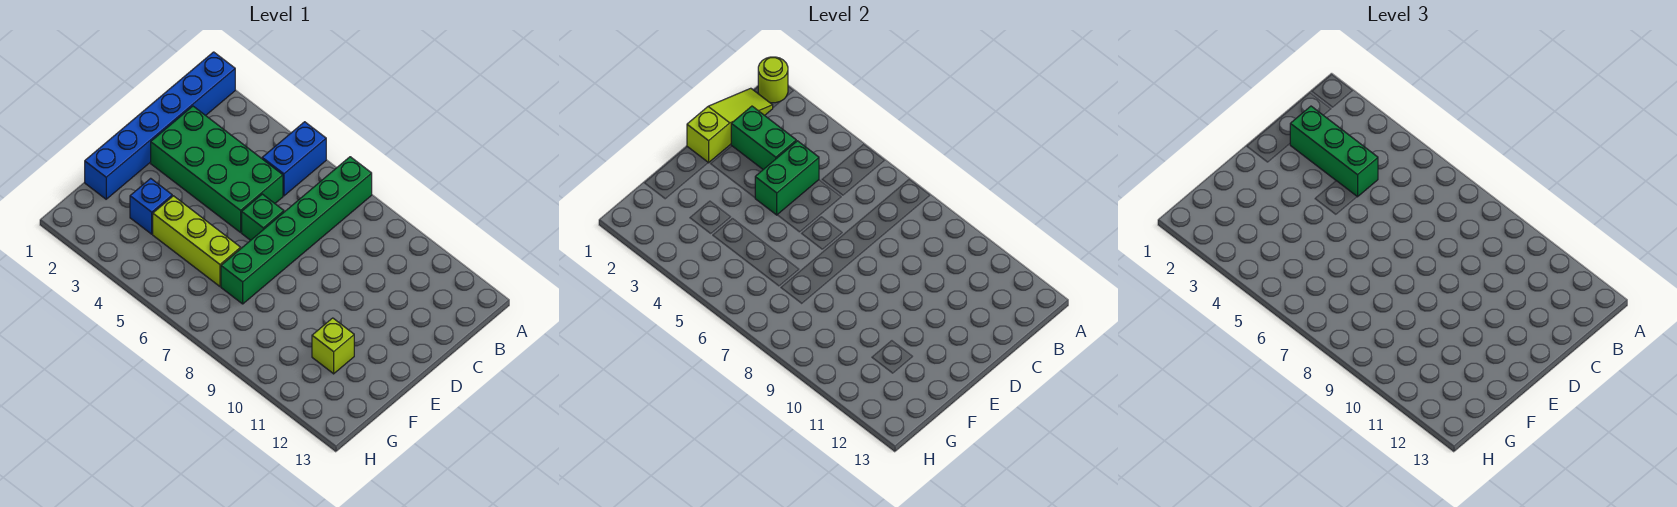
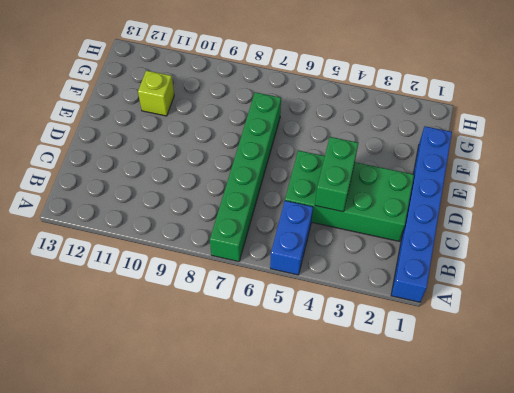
none -> green 1x1 brick [242,194,284,240]
none -> blue 1x1 brick [130,178,172,234]
none -> lime 1x3 brick [153,196,241,286]

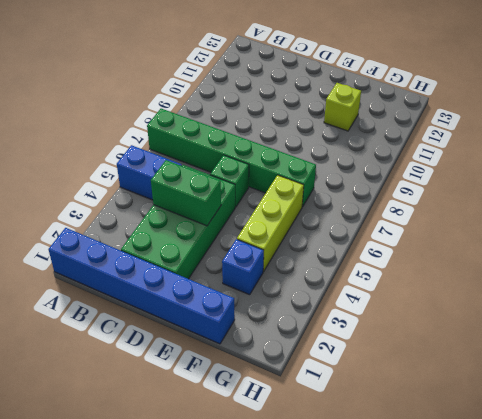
none -> lime 1x1 round brick [758,57,788,103]
none -> lime 1x3 slope [687,88,773,163]
none -> green 1x2 brick [731,106,796,169]

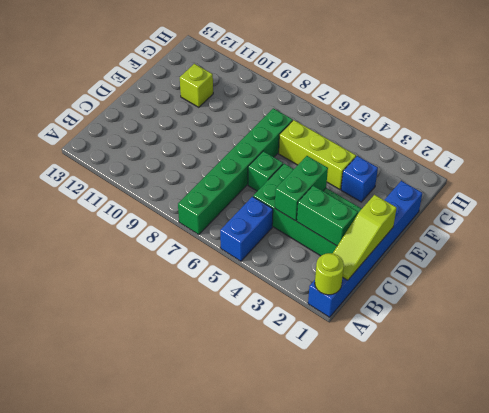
none -> green 1x3 brick [1290,106,1378,197]

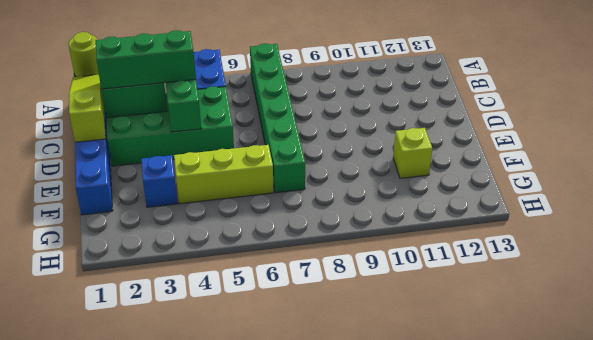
none -> green 1x1 brick [242,194,284,240]

